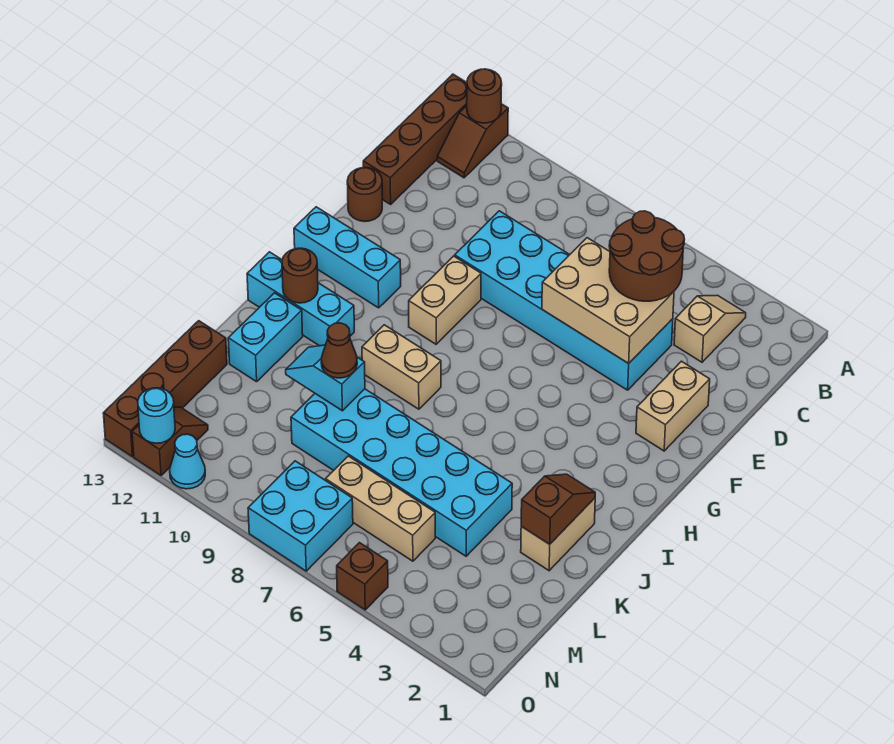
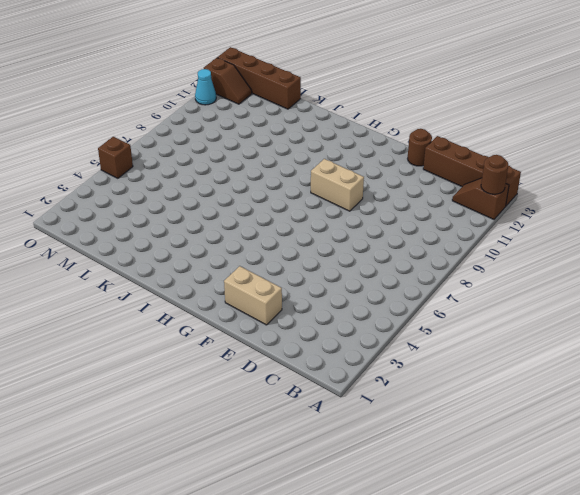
none -> tan 1x2 slope [674,295,746,362]
none -> cyan 2x6 brick [455,211,673,390]
none -> cyan 1x3 brick [294,207,401,308]

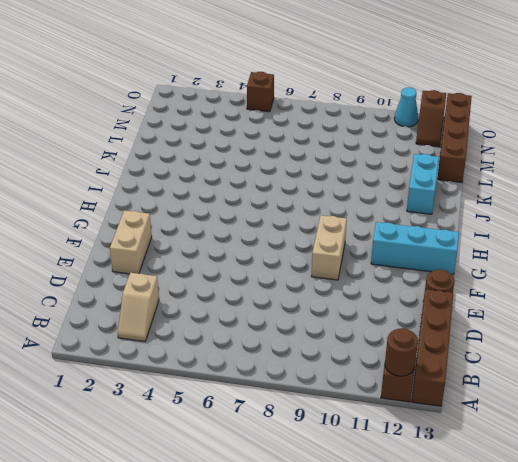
none -> cyan 2x6 brick [455,211,673,390]
none -> tan 1x2 brick [362,325,441,409]
none -> cyan 1x3 brick [247,252,354,346]

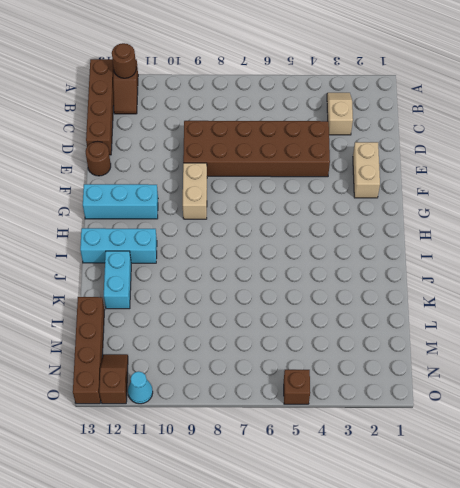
brown 2x6 brick [183,121,330,177] -> cyan 2x6 brick [455,211,673,390]
none -> tan 1x2 brick [362,325,441,409]
none -> tan 1x2 brick [521,498,595,571]
none -> cyan 2x6 brick [291,389,512,556]

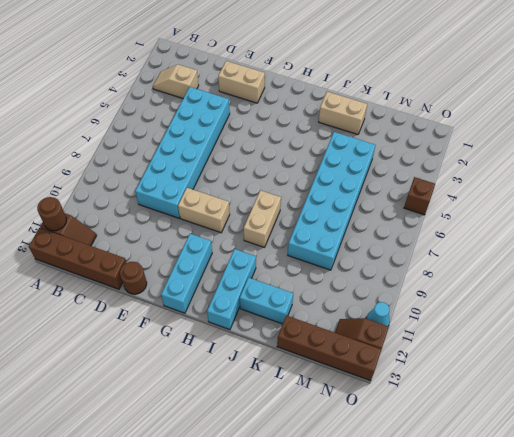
none -> tan 1x3 brick [326,456,435,561]
none -> cyan 2x2 brick [248,461,353,571]
none -> tan 2x3 brick [542,238,674,364]

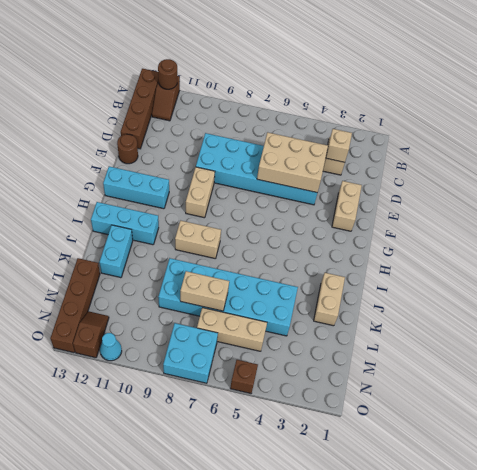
tan 1x1 brick [326,129,352,162] -> none
tan 1x2 brick [180,271,229,311] -> none
none -> brown 1x1 round brick [282,248,318,303]
none -> brown 1x2 slope [521,474,595,544]
none -> cyan 1x2 slope [286,345,365,411]

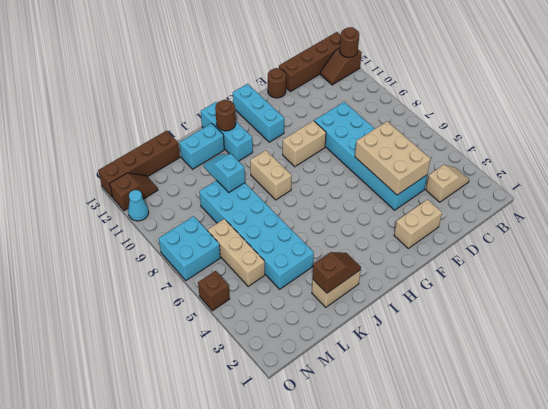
none -> cyan 1x1 round brick [138,388,175,443]
none -> brown 2x2 round brick [609,211,685,301]
none -> brown 1x1 cone [321,323,357,378]

